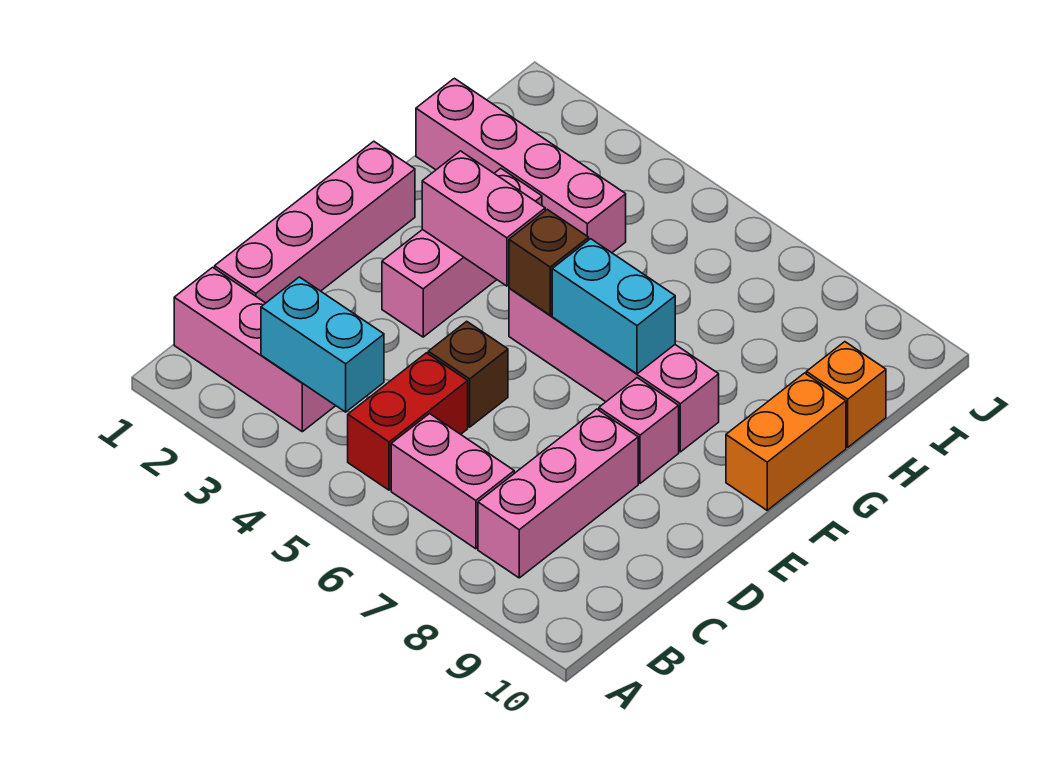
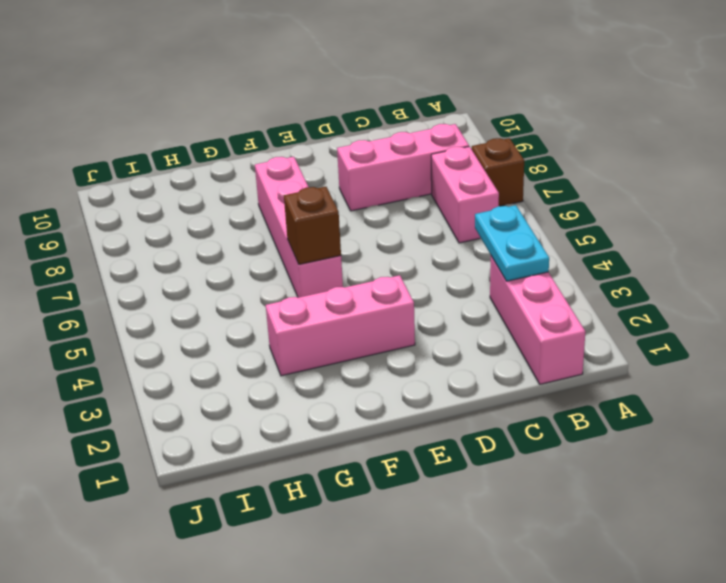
brown 1x1 brick [472,138,524,206] -> brown 1x1 brick moved to [428,321,508,427]
cyan 1x2 plate [475,205,549,281] -> cyan 1x2 brick [261,277,384,412]
none -> red 1x2 brick [348,353,468,490]
none -> pink 1x4 brick [215,141,415,303]
none -> pink 1x1 brick [599,378,679,483]

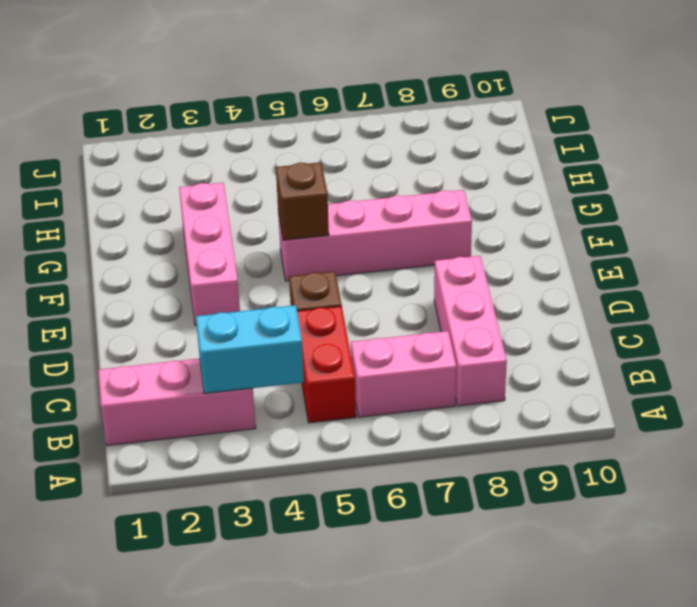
none -> pink 1x4 brick [215,141,415,303]
none -> pink 1x1 brick [599,378,679,483]
none -> orange 1x2 brick [726,373,846,510]

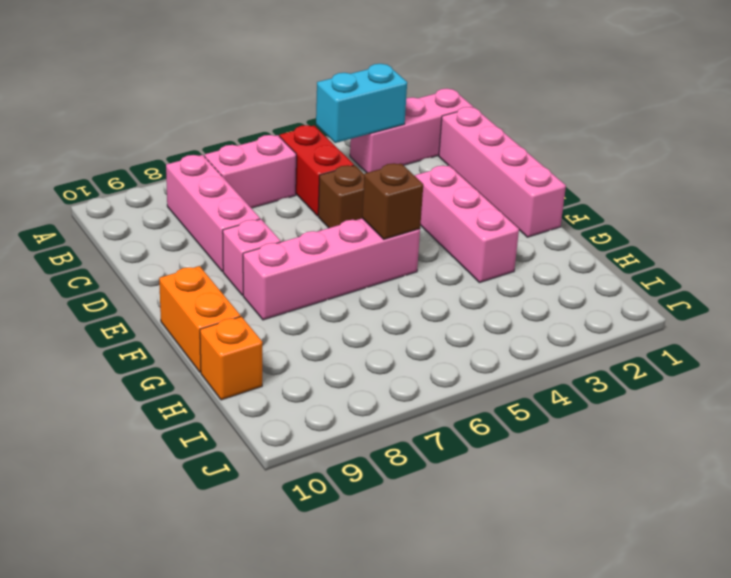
none -> pink 1x4 brick [416,78,626,253]
none -> pink 1x2 brick [422,151,545,286]
none -> cyan 1x2 brick [552,239,675,374]

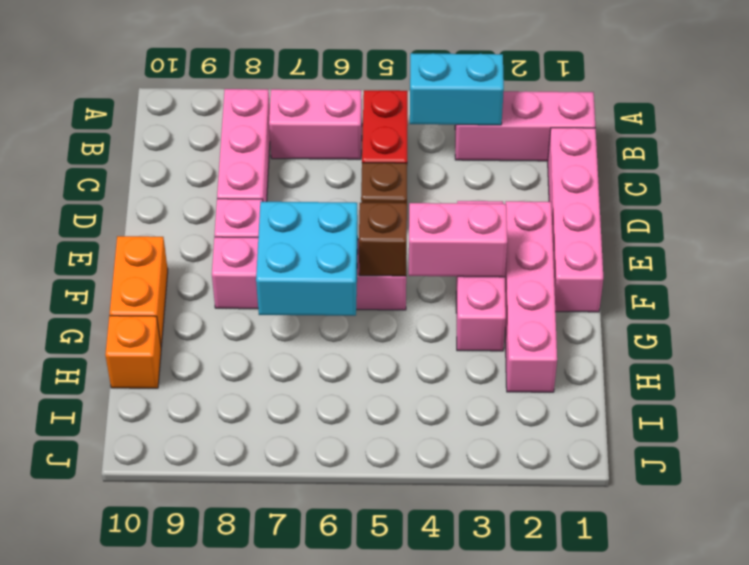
pink 1x4 brick [505,201,557,392] -> pink 1x4 brick turned to [416,78,626,253]
cyan 2x2 brick [256,202,358,316] -> cyan 1x2 brick [552,239,675,374]

